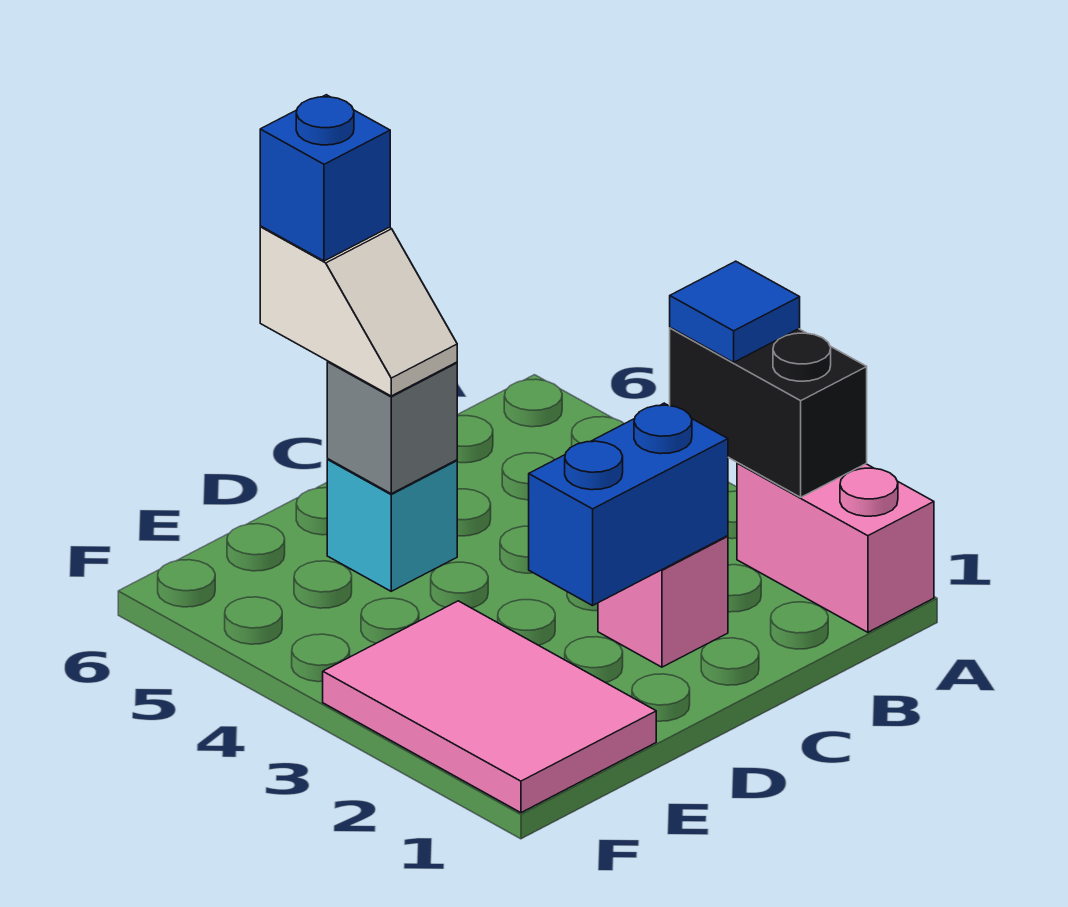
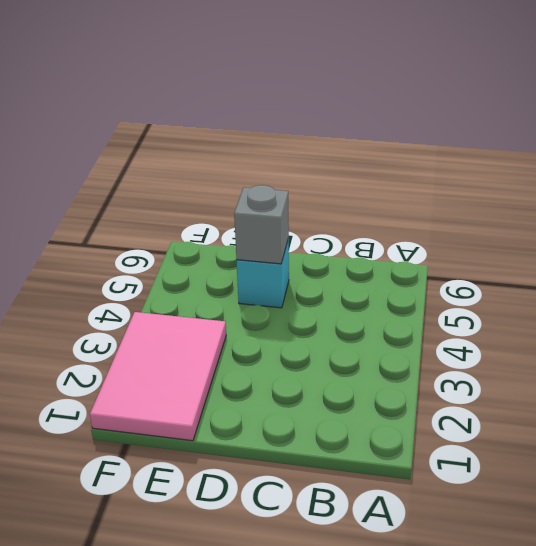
none -> pink 1x2 brick [737,463,934,632]
none -> pink 1x1 brick [598,536,728,667]

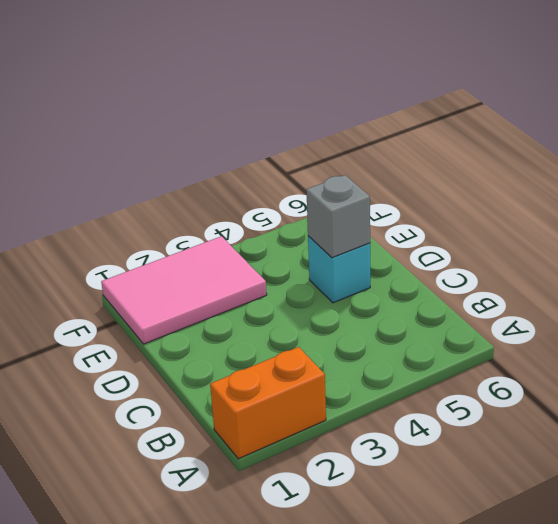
orange 1x2 brick [210,347,326,459] -> pink 1x2 brick [737,463,934,632]
none -> pink 1x1 brick [598,536,728,667]
none -> black 1x2 brick [670,328,867,497]

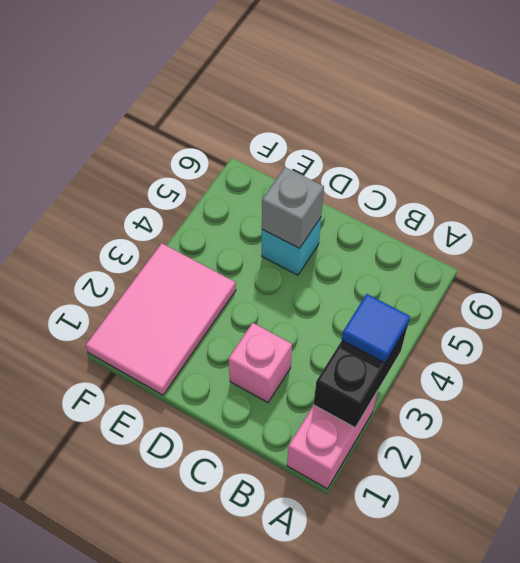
none -> blue 1x2 brick [529,403,728,606]
none -> white 1x2 slope [260,226,457,396]

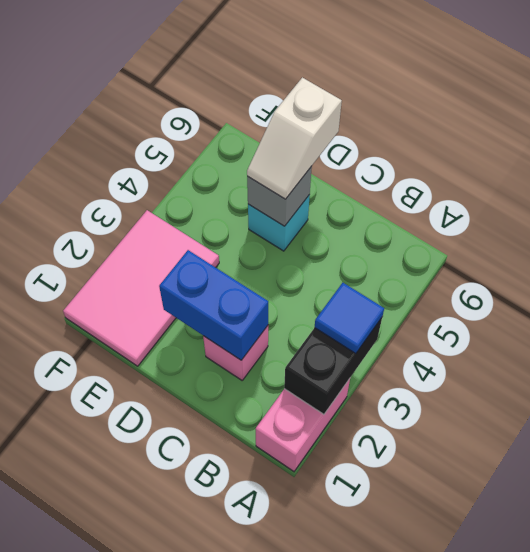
none -> blue 1x1 brick [260,95,390,261]

